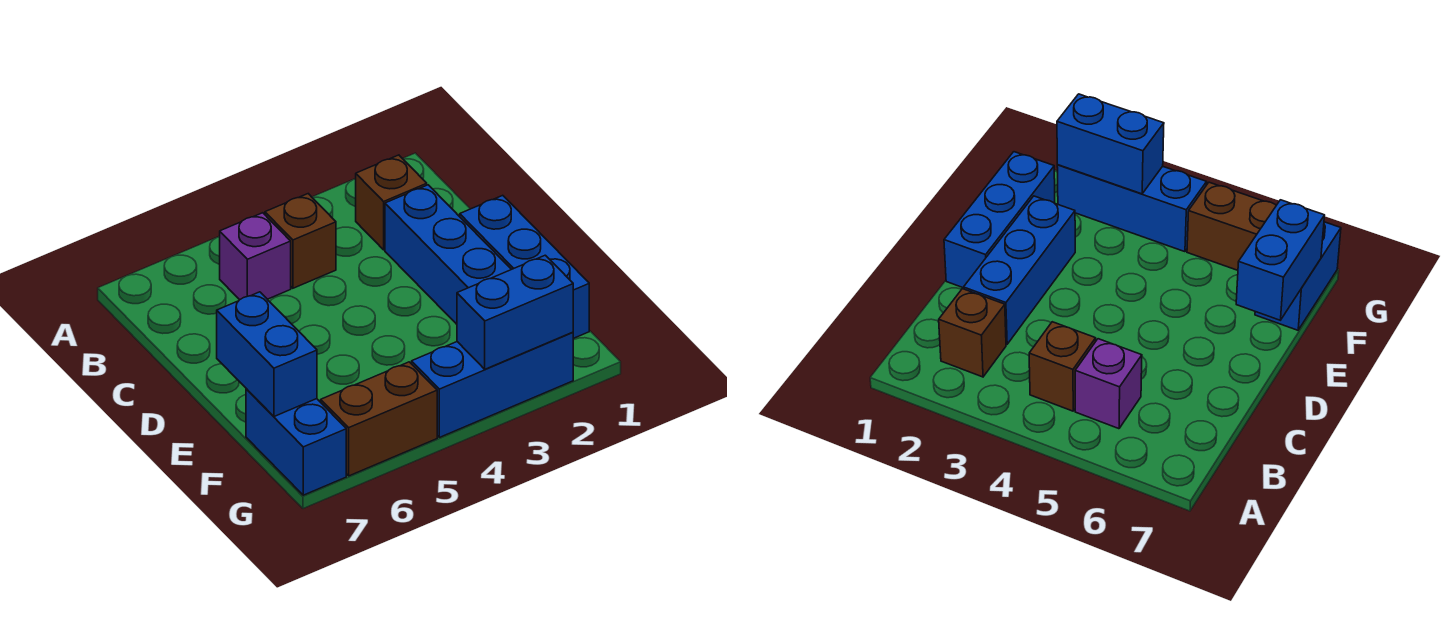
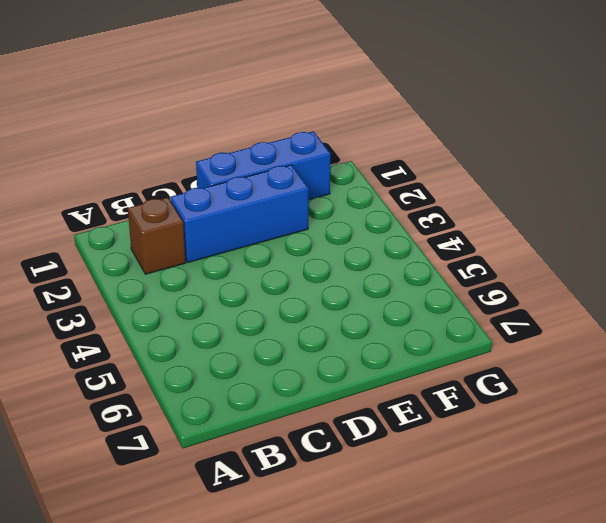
none -> brown 1x1 brick [265,194,336,288]
none -> purple 1x1 brick [220,213,291,300]

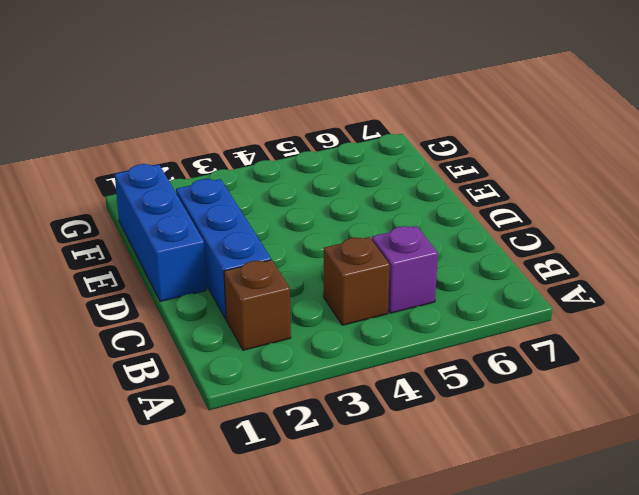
none -> blue 1x2 brick [246,389,346,495]
none -> blue 1x3 brick [412,332,573,437]

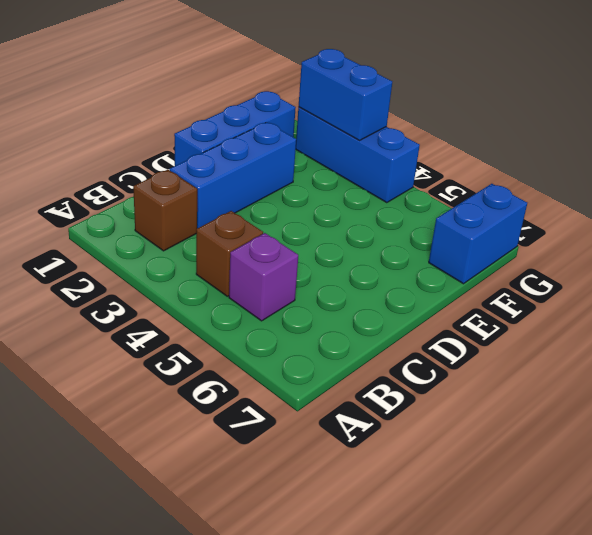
none -> brown 1x2 brick [321,362,437,476]
none -> blue 1x2 brick [217,292,317,416]

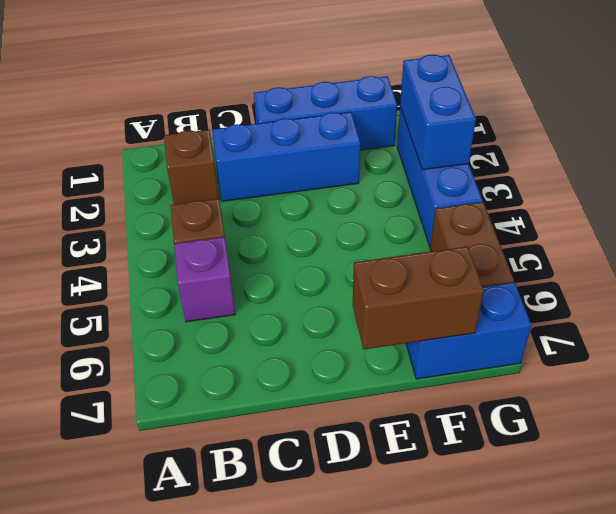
brown 1x2 brick [353,246,484,349] -> blue 1x2 brick [217,292,317,416]

